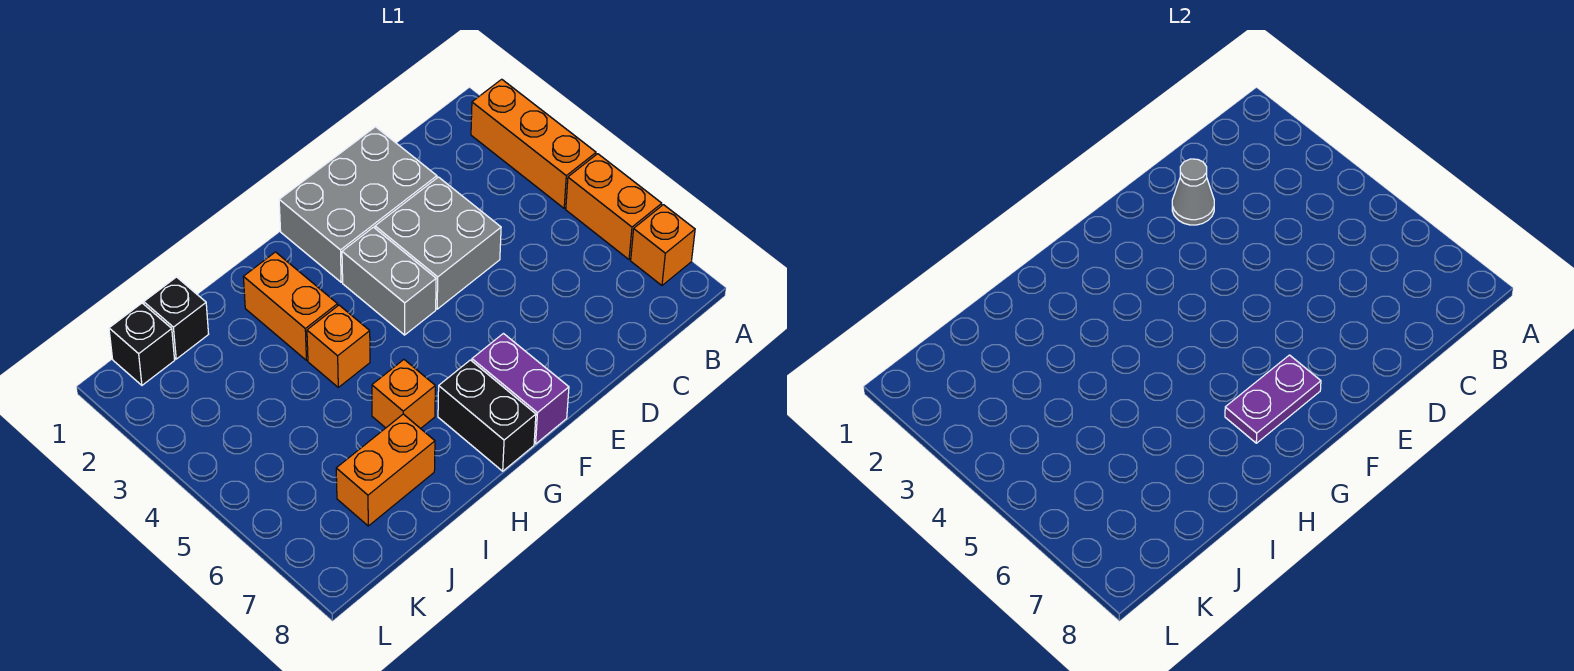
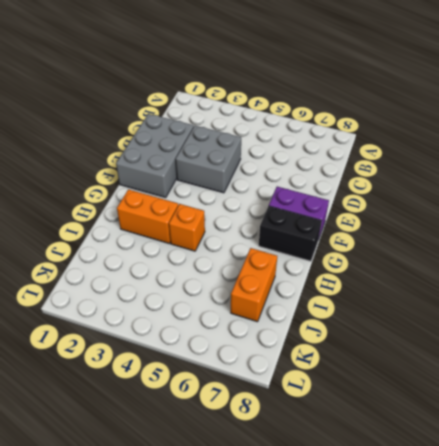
none -> orange 1x3 brick [471,79,596,208]
none -> orange 1x2 brick [566,154,662,260]
none -> orange 1x1 brick [631,205,695,285]

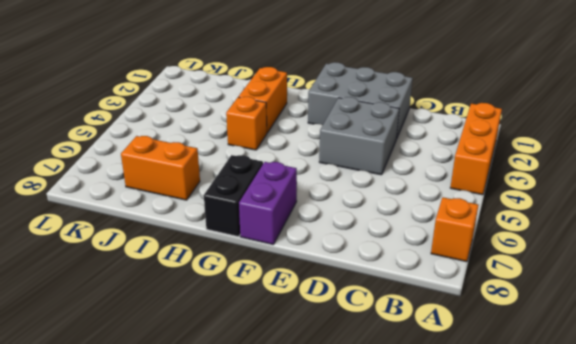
none -> orange 1x2 brick [566,154,662,260]
none -> grey 1x2 brick [342,227,436,335]
none -> orange 1x1 brick [372,360,435,429]

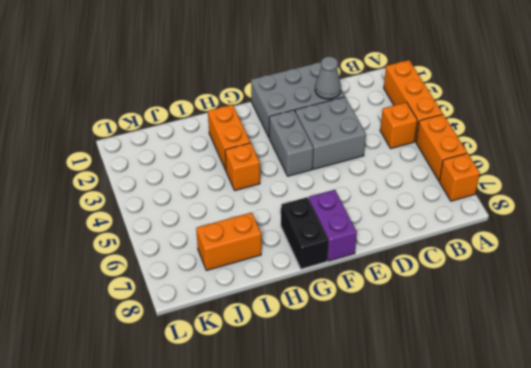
orange 1x1 brick [380,102,417,149] -> orange 1x1 brick moved to [372,360,435,429]
none -> black 1x1 brick [144,277,209,359]
none -> black 1x1 brick [109,303,175,385]
none -> purple 1x2 plate [1225,355,1321,443]

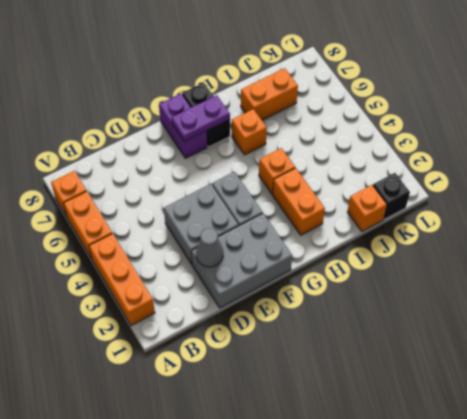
orange 1x1 brick [347,185,387,231] -> black 1x1 brick [144,277,209,359]

